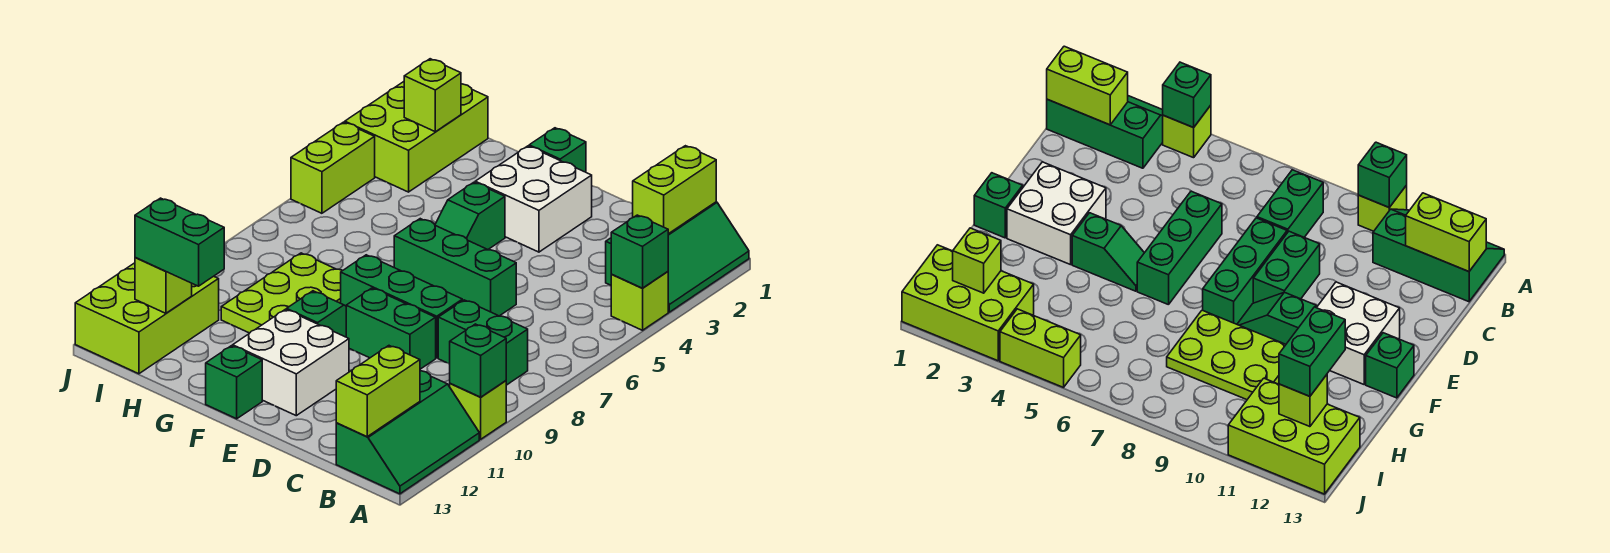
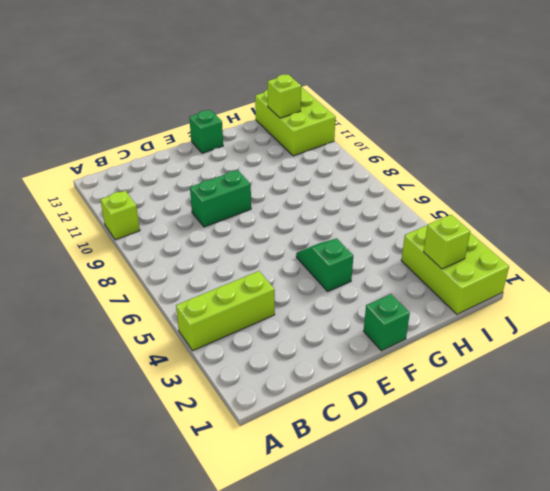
lime 1x3 brick [176,271,275,351] -> lime 1x1 brick [611,272,668,330]
none -> green 2x3 slope [606,202,749,312]
none -> green 2x3 slope [336,371,479,494]
none -> green 1x2 brick [438,300,528,385]

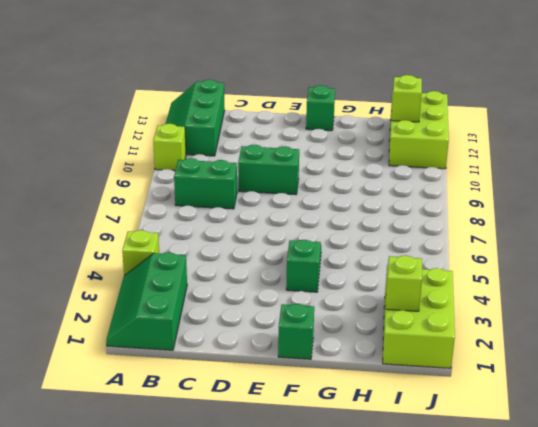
none -> green 1x3 brick [394,219,516,316]
none -> green 1x3 brick [341,255,462,358]
none -> white 2x2 brick [475,146,592,252]

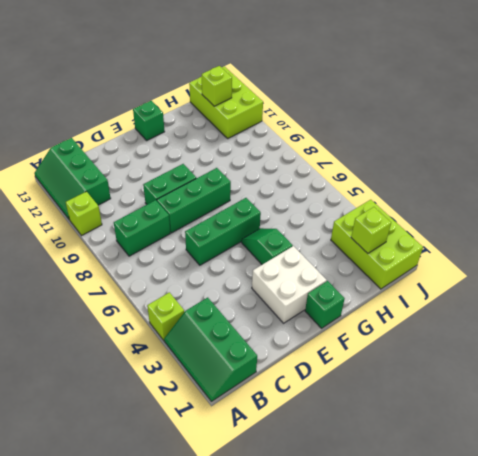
none -> white 2x2 brick [233,309,349,416]
none -> green 1x2 slope [287,291,346,337]
none -> lime 2x3 plate [221,253,343,333]

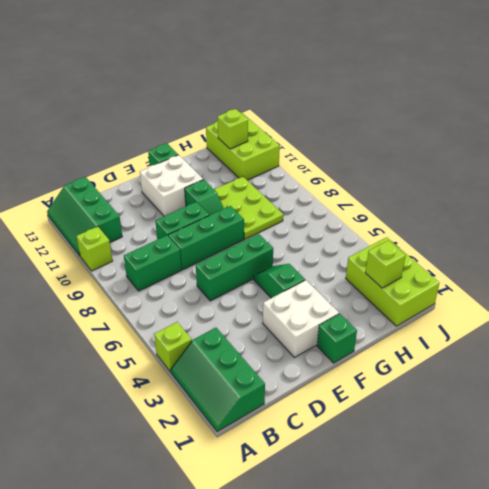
none -> lime 1x2 brick [291,122,375,213]
none -> green 1x1 brick [611,215,668,288]
none -> green 1x1 brick [450,324,506,397]

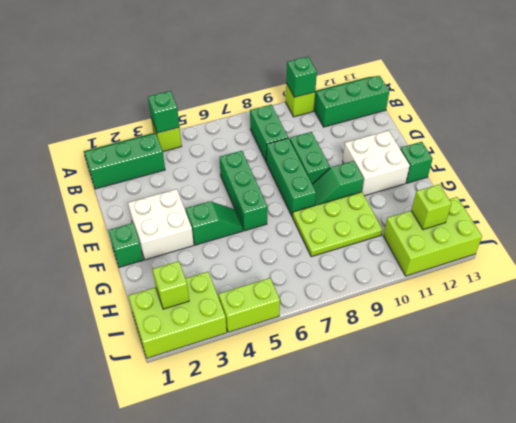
none -> lime 1x2 brick [633,146,716,234]
none -> lime 1x2 brick [336,346,420,437]
none -> green 1x2 brick [135,198,224,286]

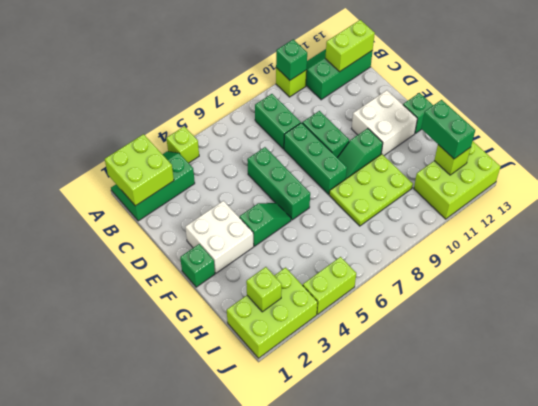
lime 2x2 brick [105,134,174,206] -> lime 1x2 brick [633,146,716,234]
none -> green 1x1 brick [611,215,668,288]

